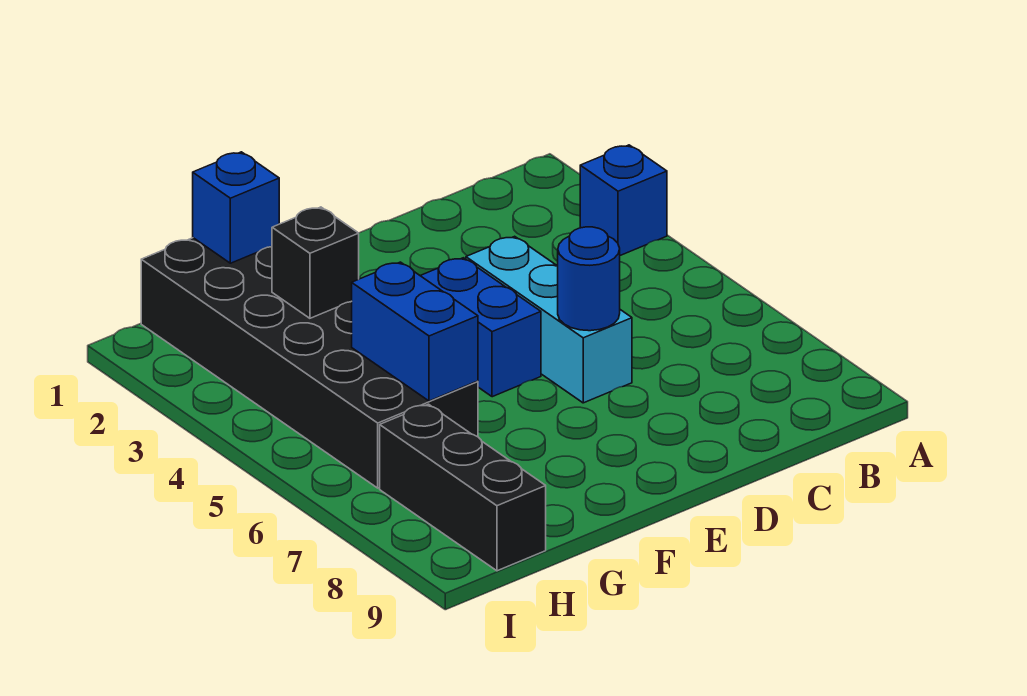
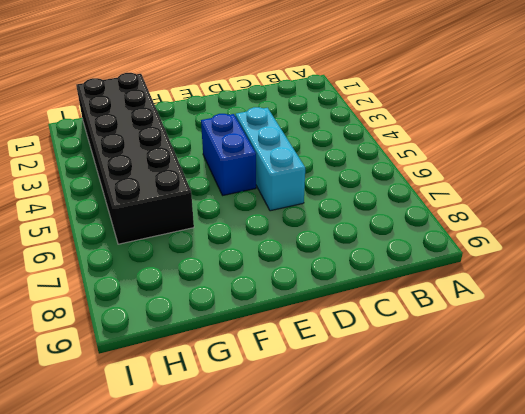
none -> blue 1x1 brick [580,145,667,255]
none -> black 1x3 brick [380,404,546,571]

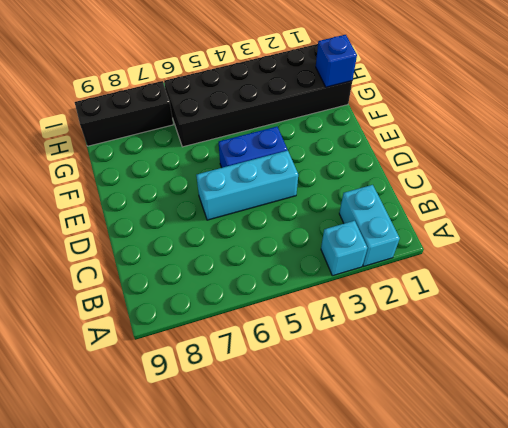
cyan 1x2 brick [339,185,400,266] -> none
cyan 1x1 brick [321,221,367,276] -> blue 1x1 brick [580,145,667,255]
none -> blue 1x1 round brick [558,227,620,331]
none -> black 1x1 brick [272,207,359,318]

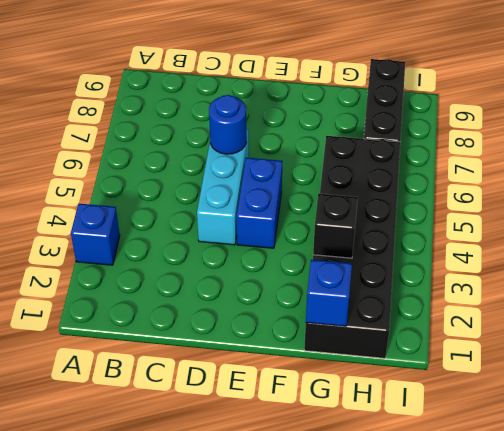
none -> blue 1x2 brick [351,262,478,401]

